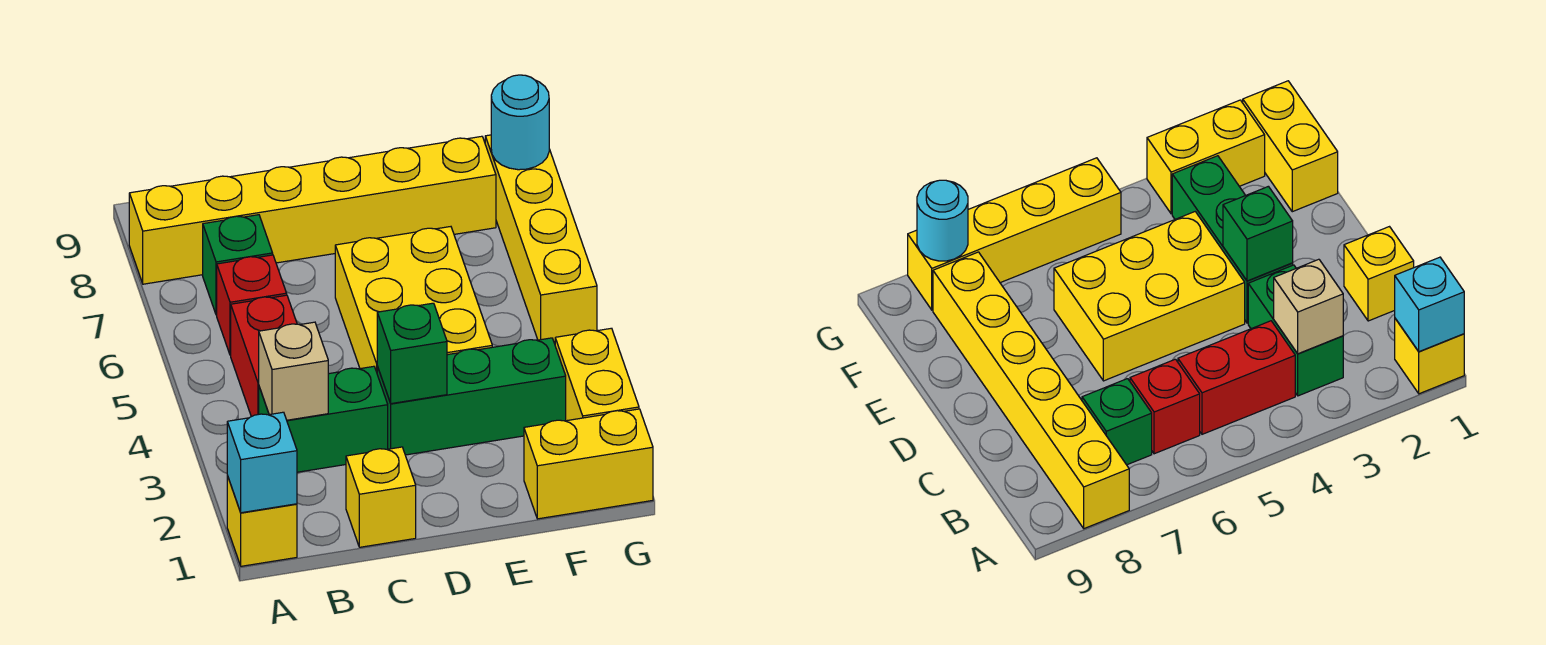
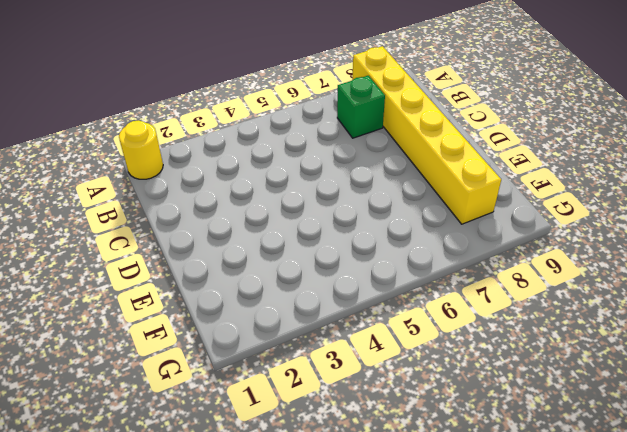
yellow 1x1 round brick [119,120,163,179] -> yellow 1x1 brick [227,476,297,566]
none -> green 1x2 brick [259,366,388,472]
none -> red 1x2 brick [231,295,297,417]
none -> red 1x1 brick [217,255,287,355]

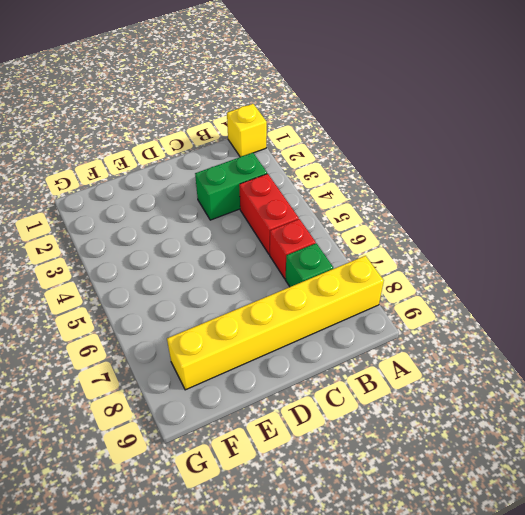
none -> yellow 1x1 brick [346,447,416,547]
none -> green 1x3 brick [377,338,566,455]
none -> yellow 2x3 brick [335,227,492,372]

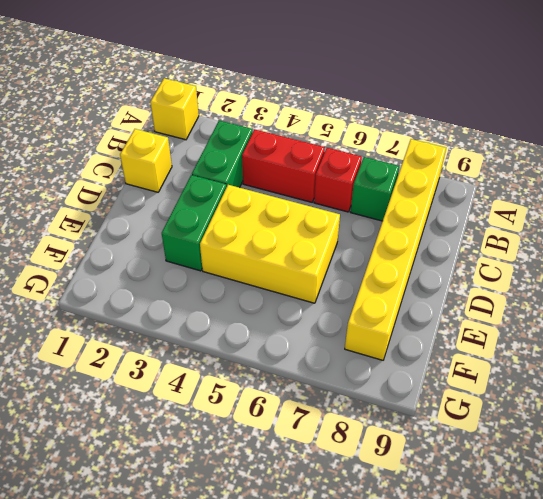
green 1x2 brick [162,175,226,271] -> green 1x3 brick [377,338,566,455]
none -> yellow 1x2 brick [524,409,653,519]
none -> yellow 1x2 brick [555,328,639,421]
none -> yellow 1x4 brick [485,135,597,344]

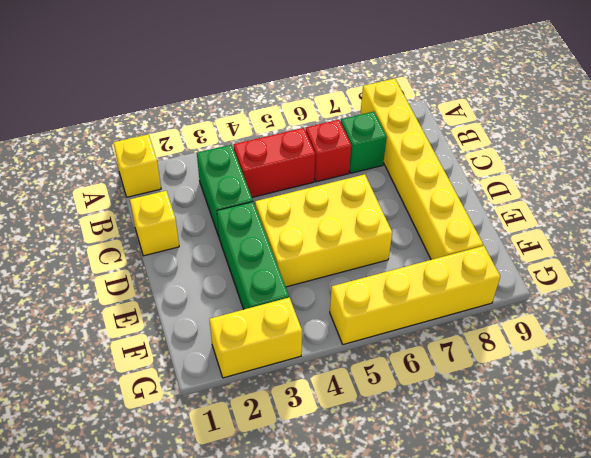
none -> yellow 1x2 brick [524,409,653,519]
none -> cyan 1x1 brick [227,412,297,513]
none -> tan 1x1 brick [259,322,328,420]

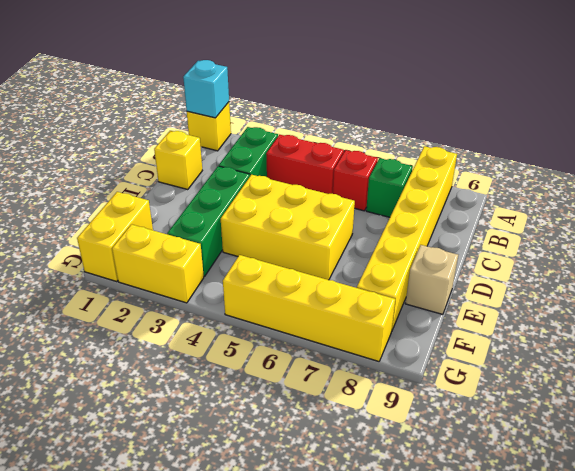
tan 1x1 brick [405,245,458,314] -> tan 1x1 brick moved to [259,322,328,420]
none -> green 1x1 brick [377,303,447,404]
none -> cyan 1x1 round brick [491,75,549,170]

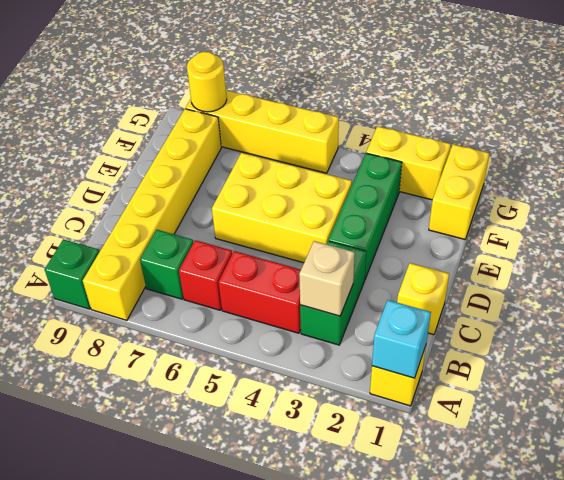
green 1x1 brick [45,239,100,309] -> green 1x1 brick moved to [377,303,447,404]
yellow 1x1 round brick [187,52,227,112] -> cyan 1x1 round brick [491,75,549,170]

